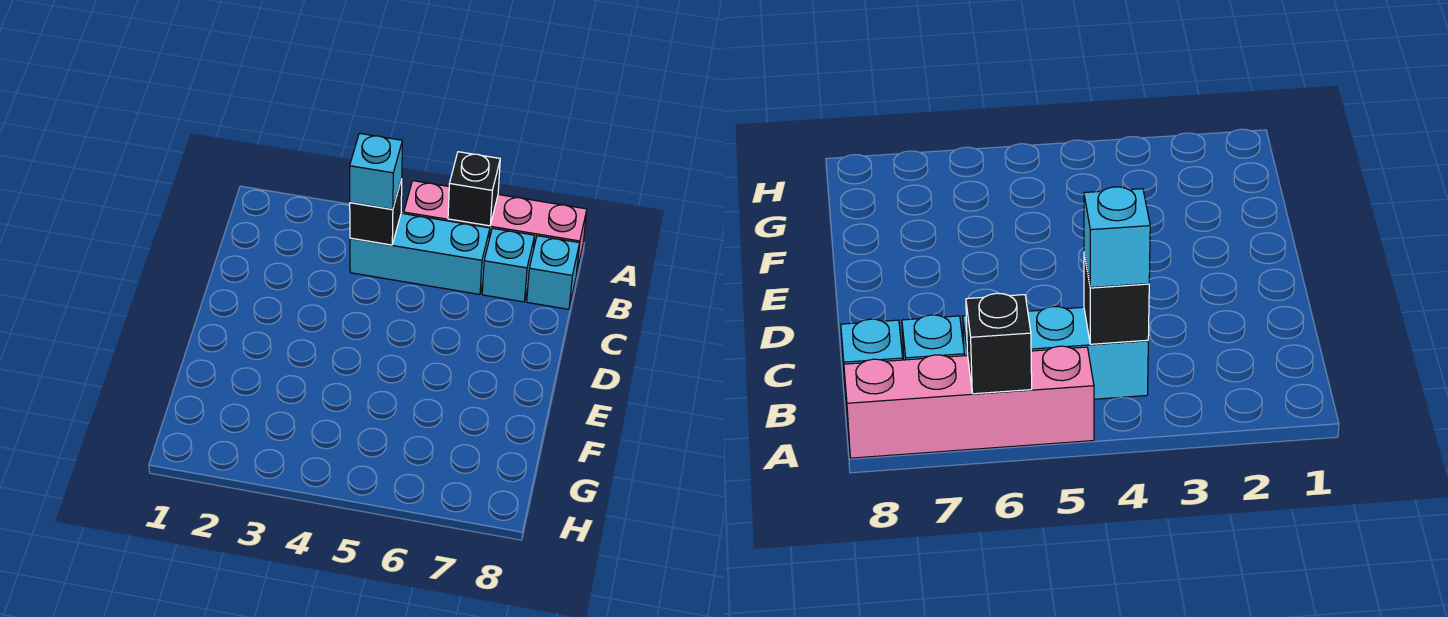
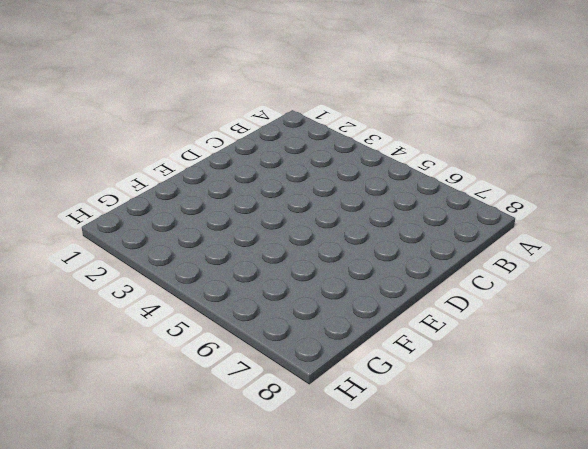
none -> pink 1x4 brick [404,181,587,275]
none -> cyan 1x3 brick [350,213,490,294]

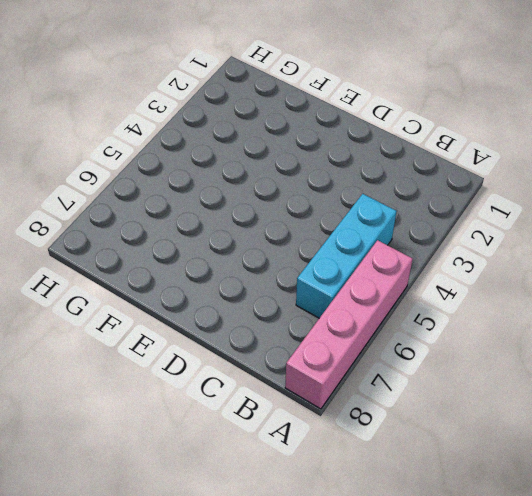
none -> cyan 1x1 brick [482,228,535,302]
none -> cyan 1x1 brick [527,236,579,309]

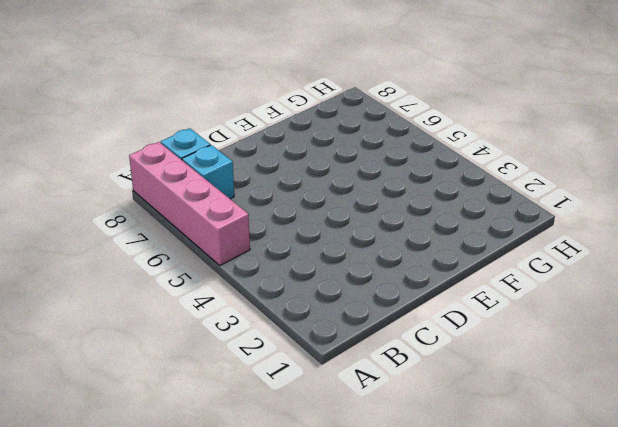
none -> cyan 1x3 brick [350,213,490,294]
none -> black 1x1 brick [448,152,500,226]

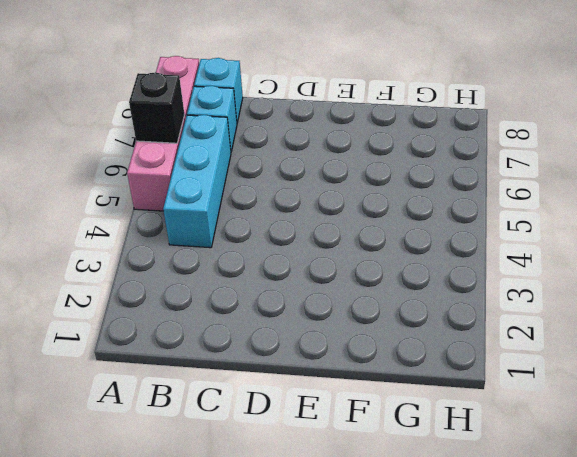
none -> black 1x1 brick [350,179,402,245]
none -> cyan 1x1 brick [350,133,402,209]

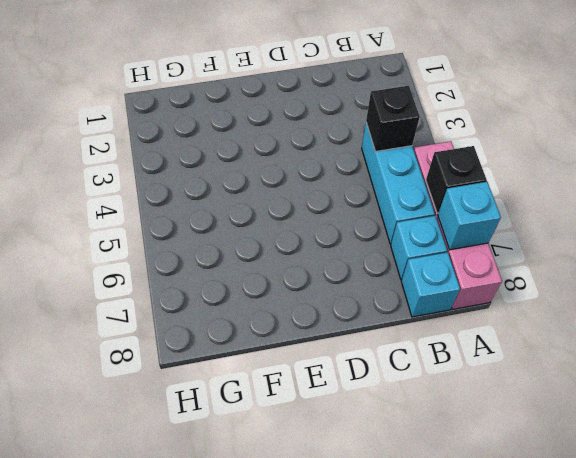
cyan 1x1 brick [438,182,501,250] -> cyan 1x1 brick moved to [350,133,402,209]

